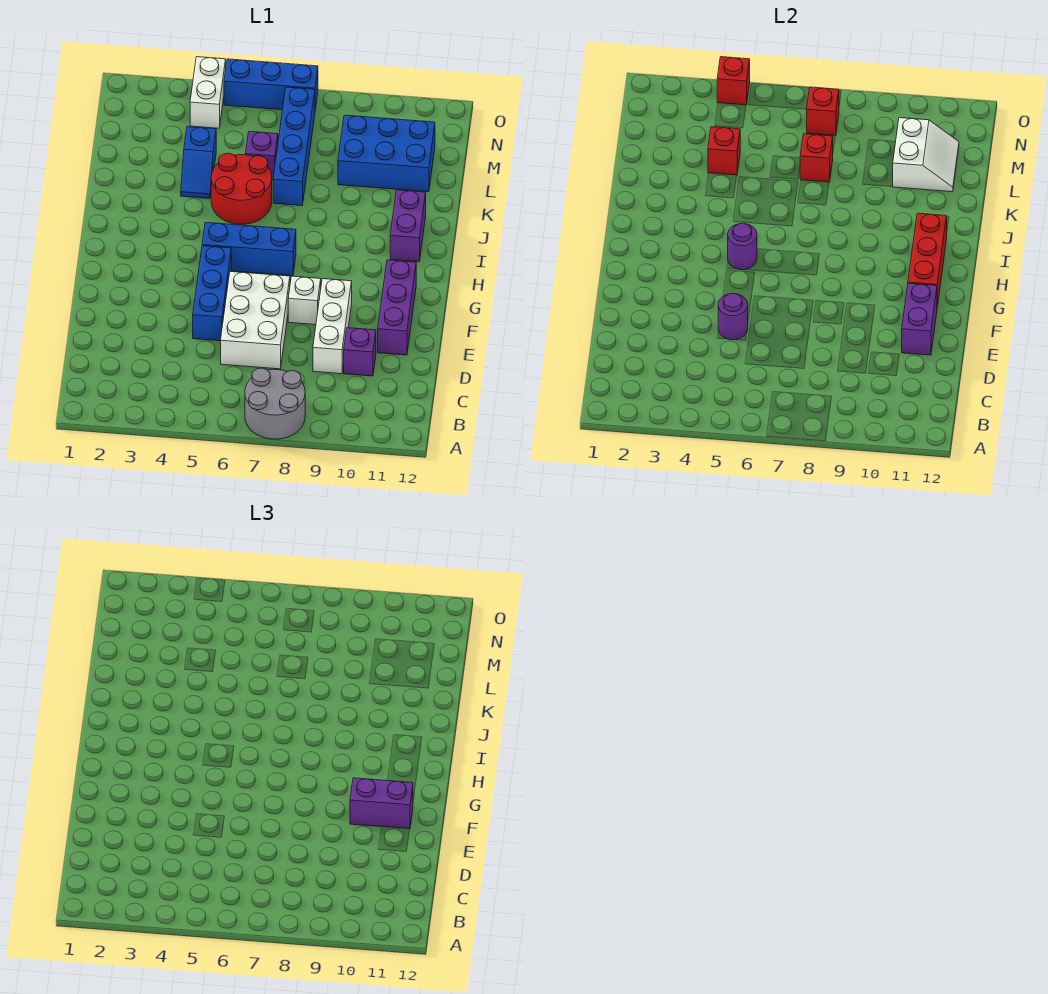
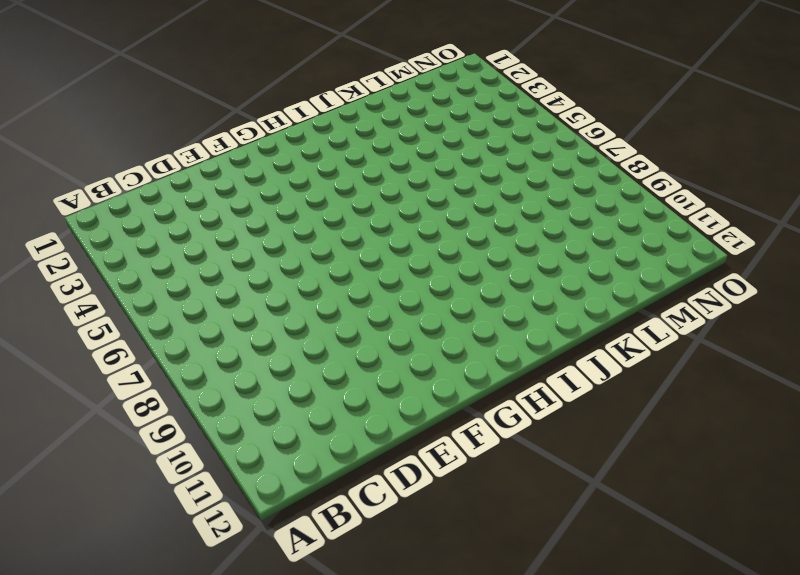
none -> grey 2x2 round brick [245,368,305,439]
none -> white 2x3 brick [221,272,290,369]
none -> white 1x3 brick [313,279,352,374]

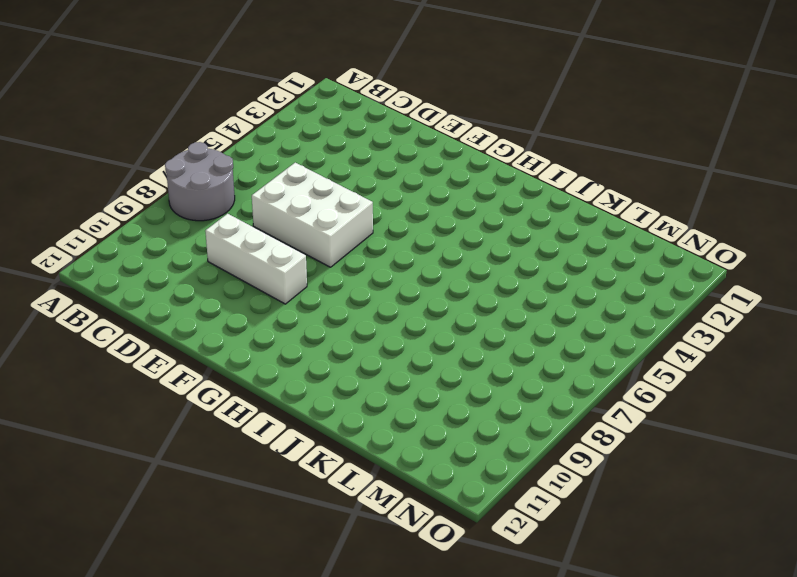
none -> purple 1x1 brick [344,328,376,376]
none -> blue 1x3 brick [193,246,231,341]
none -> purple 1x3 brick [378,260,416,355]

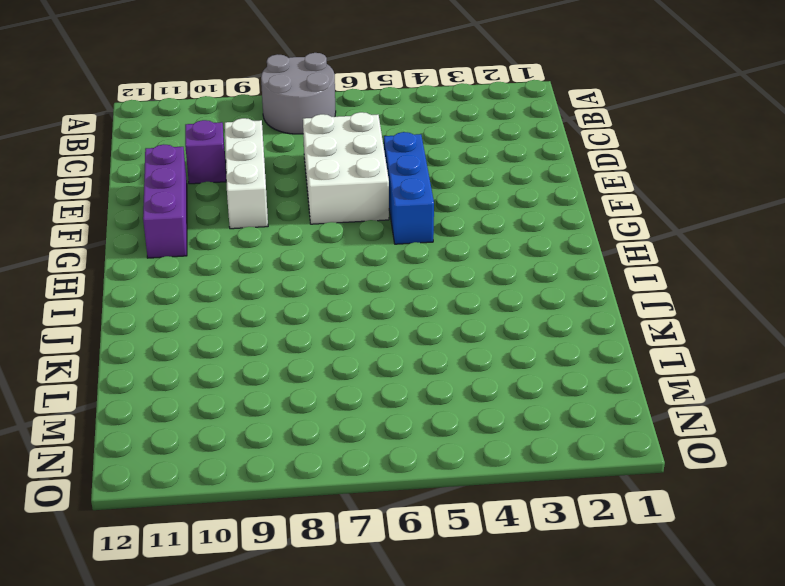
none -> white 1x1 brick [288,276,321,325]
none -> blue 1x3 brick [202,222,296,276]
none -> purple 1x2 brick [390,190,426,262]

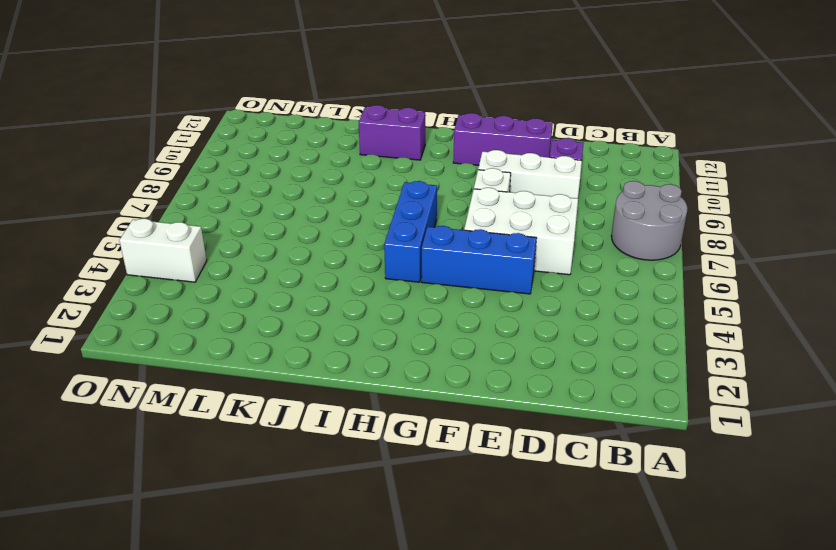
none -> red 2x2 round brick [211,153,272,224]
none -> blue 1x2 slope [181,127,216,198]
none -> blue 1x4 brick [273,87,315,206]

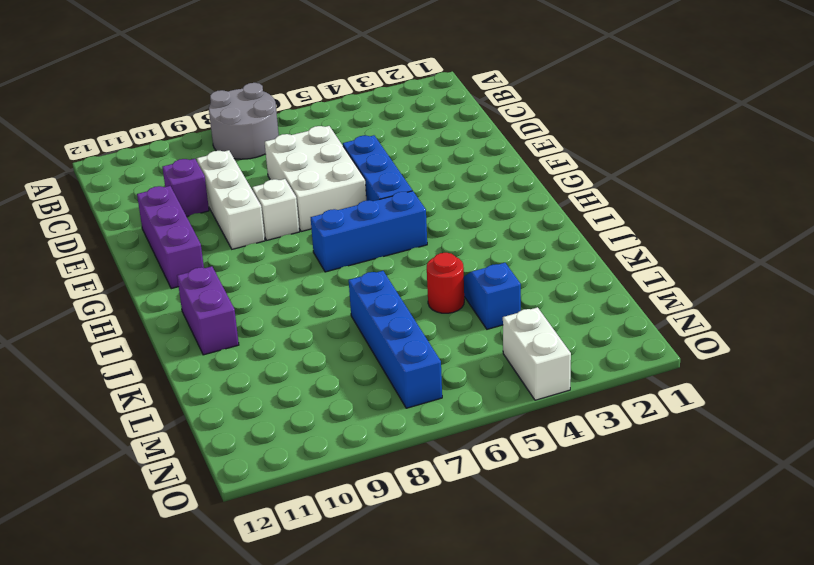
red 1x1 round brick [427,253,464,313] -> red 2x2 round brick [211,153,272,224]
none -> purple 1x1 brick [246,132,278,180]
none -> blue 2x3 brick [338,115,435,192]
none -> blue 1x3 brick [224,59,318,110]

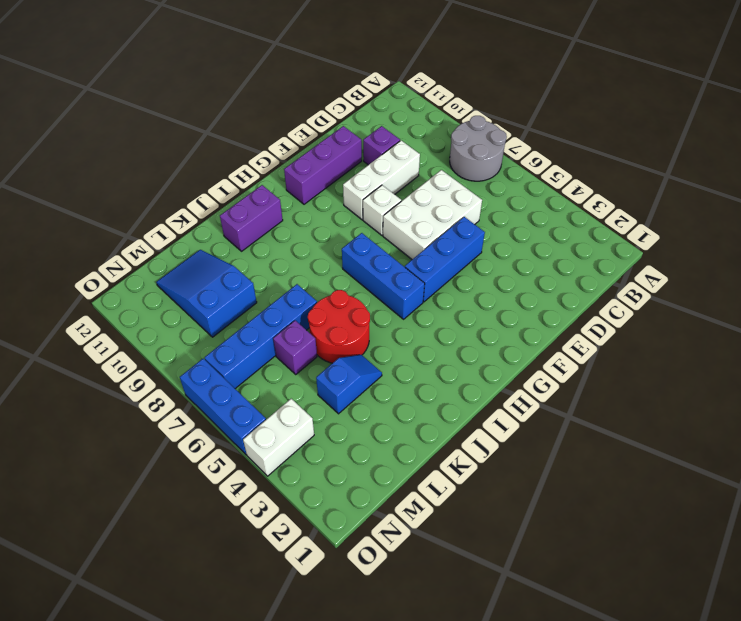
blue 2x3 slope [156,250,257,337] -> blue 2x3 brick [338,115,435,192]
none -> purple 1x1 round brick [718,293,748,340]
none -> purple 1x2 brick [902,283,937,355]
none -> red 1x3 brick [908,213,947,307]

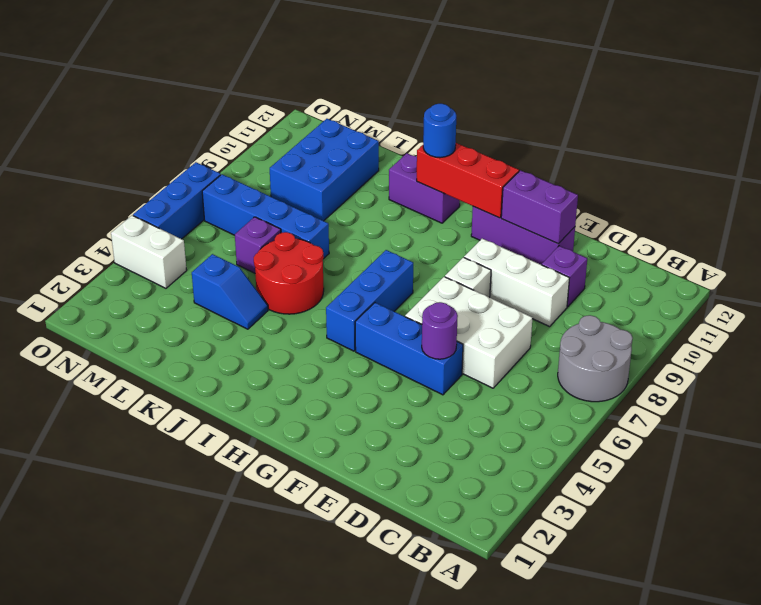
blue 1x1 round brick [423,104,456,158] -> none
none -> purple 1x1 round brick [728,223,757,270]
none -> red 1x1 brick [708,127,740,175]
none -> red 1x1 brick [800,134,833,182]

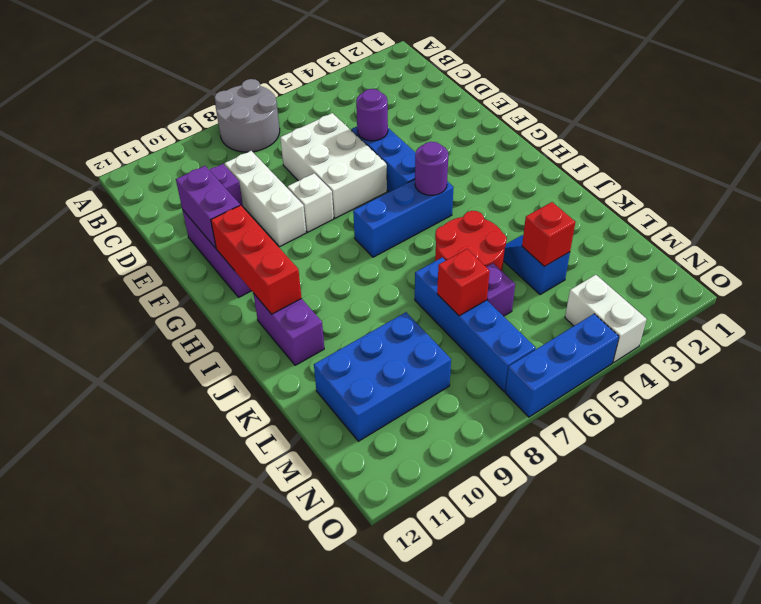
none -> white 2x2 slope [893,118,959,192]
none -> red 1x1 brick [807,87,839,136]
none -> red 1x1 brick [717,57,750,105]

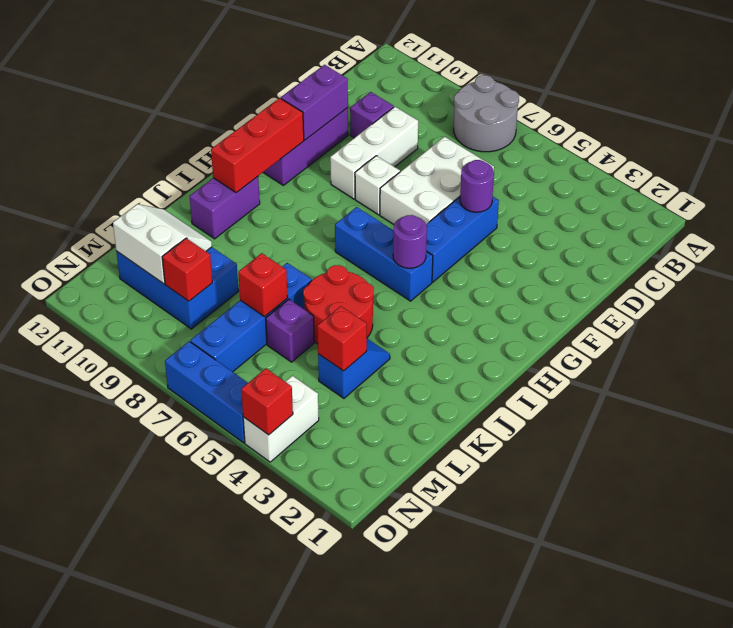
white 2x2 slope [113,204,212,284] -> white 2x2 slope turned to [893,118,959,192]
red 1x1 brick [162,238,212,301] -> red 1x1 brick moved to [807,87,839,136]
none -> purple 1x2 brick [350,778,413,829]

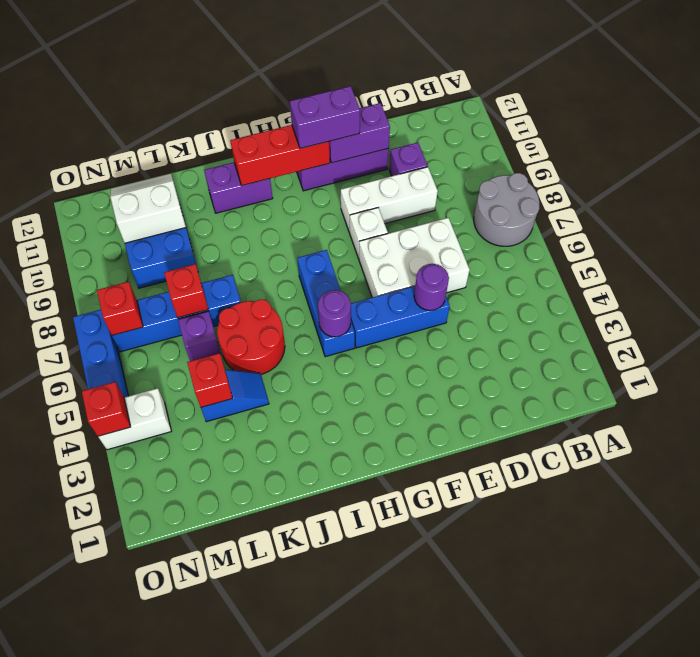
purple 1x2 brick [290,86,360,149] -> purple 1x2 brick turned to [350,778,413,829]

